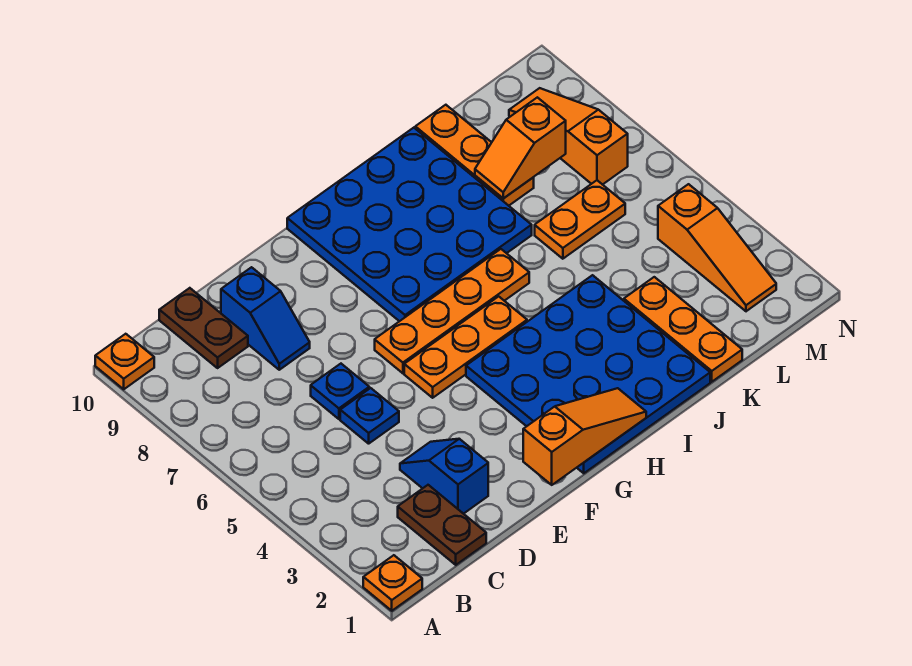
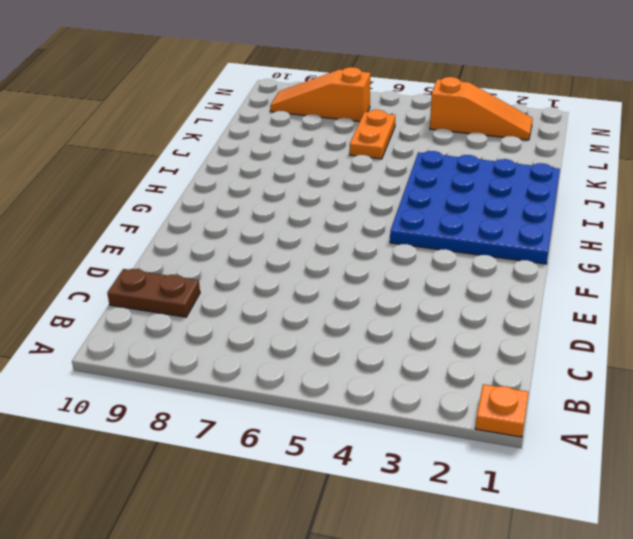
none -> orange 1x1 plate [95,334,154,389]
none -> brown 1x2 plate [398,485,486,565]
none -> blue 1x2 slope [400,439,488,514]

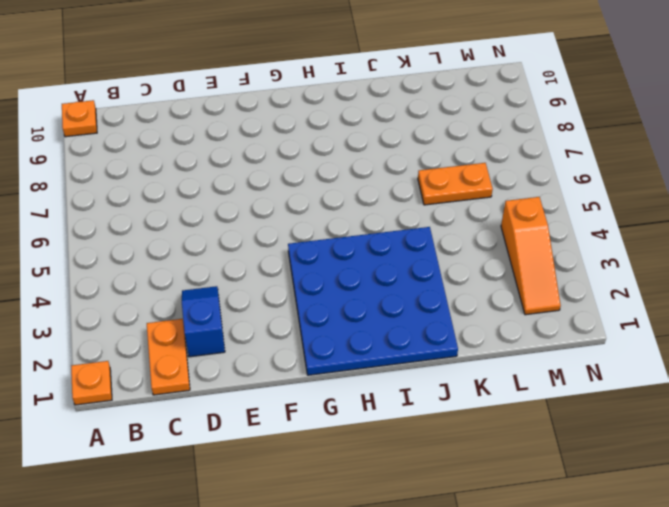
orange 1x2 plate [147,319,190,395] -> brown 1x2 plate [398,485,486,565]
none -> brown 1x2 plate [159,288,248,368]
none -> blue 1x1 plate [340,388,399,444]
none -> blue 1x1 plate [311,364,369,419]

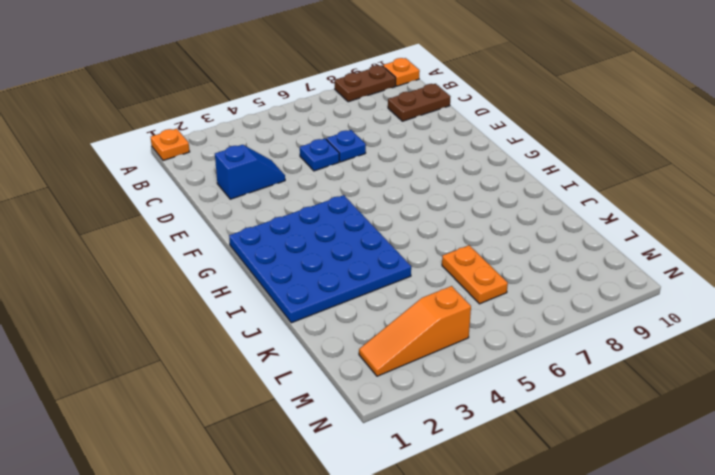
brown 1x2 plate [335,65,396,102] -> brown 1x2 plate moved to [398,485,486,565]
none -> blue 1x2 slope [221,267,310,370]
none -> orange 1x3 plate [404,296,527,398]
none -> orange 1x4 plate [375,249,529,373]

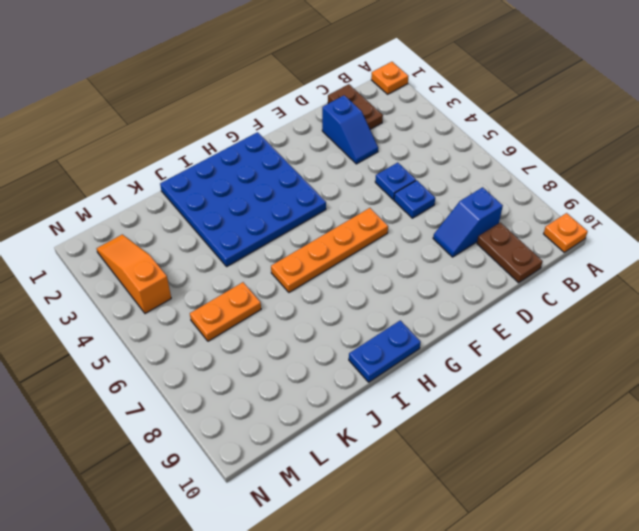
blue 1x2 slope [433,187,503,257] -> blue 1x2 slope turned to [221,267,310,370]
blue 1x2 plate [349,320,421,382] -> blue 4x4 plate [287,128,532,321]
none -> orange 1x3 plate [404,296,527,398]
none -> orange 1x3 plate [624,277,742,382]
none -> orange 1x3 plate [415,105,534,206]

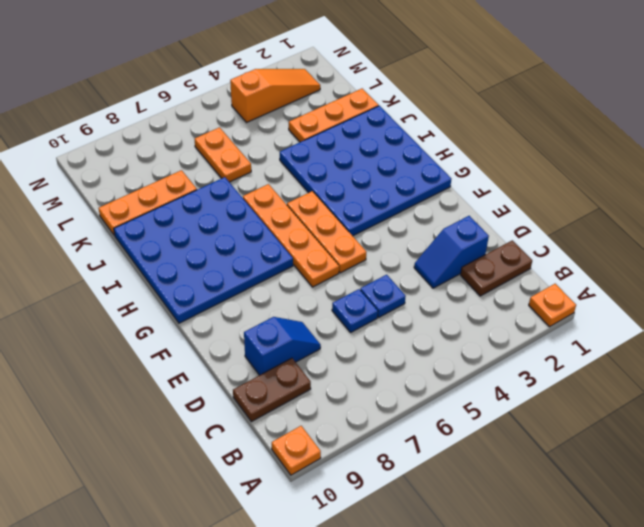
none -> orange 1x3 slope [509,88,628,185]
none -> orange 1x3 slope [523,388,646,485]
none -> orange 1x2 slope [475,97,566,198]

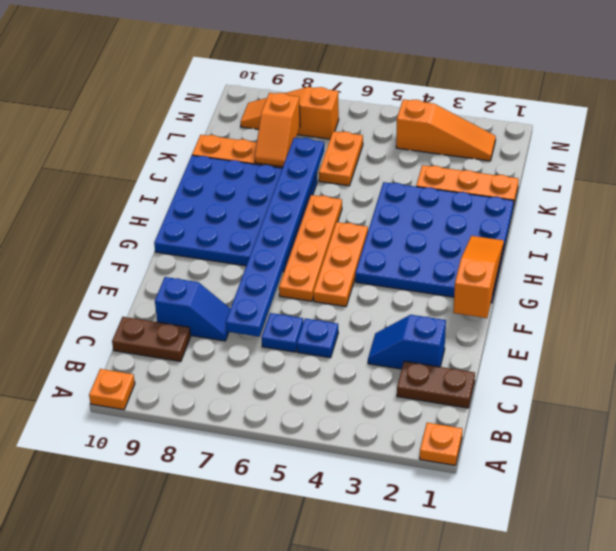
blue 1x8 plate [226,138,324,337] -> none

